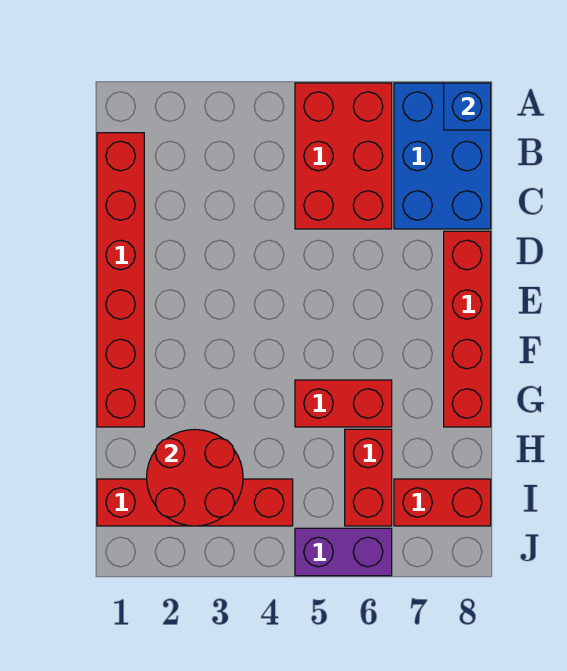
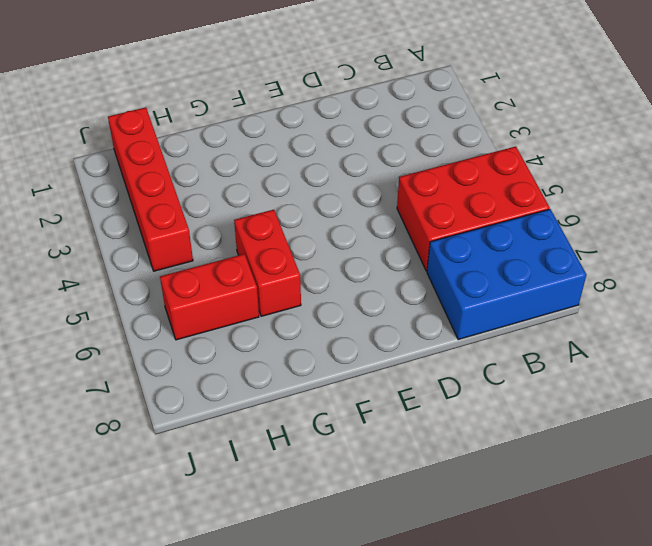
none -> red 1x6 brick [97,133,144,427]
none -> red 1x4 brick [444,231,491,427]

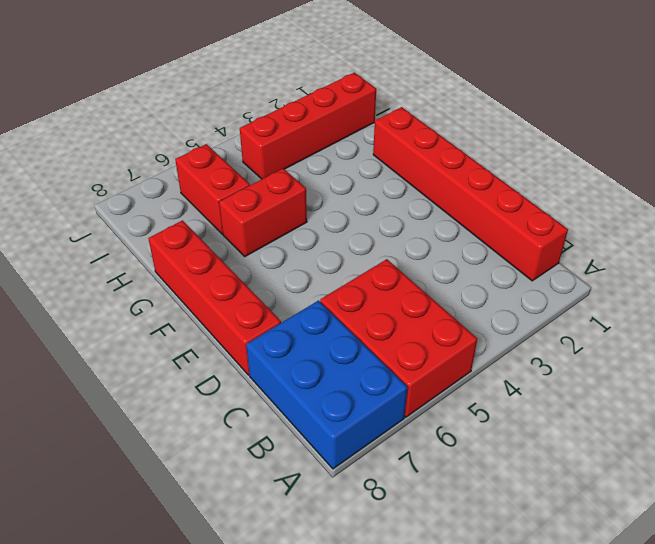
none -> red 1x2 brick [394,479,491,526]
none -> purple 1x2 brick [295,528,392,576]

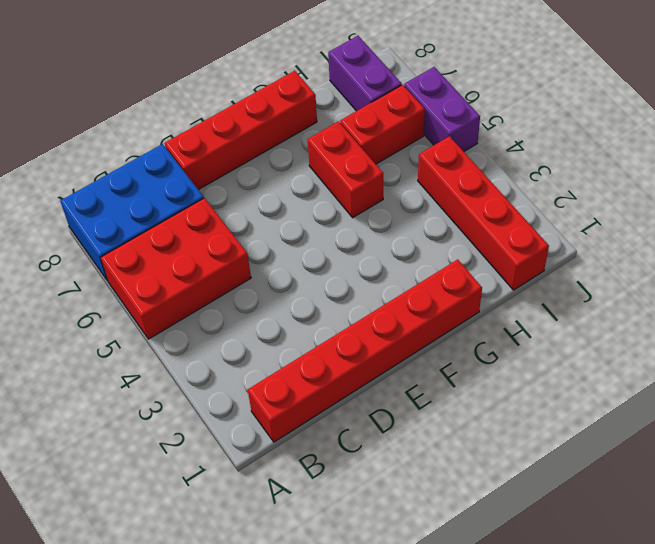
purple 1x2 brick [328,36,402,111] -> red 1x2 brick [394,479,491,526]
none -> blue 1x1 brick [444,83,491,130]
none -> red 2x2 round brick [147,430,243,526]

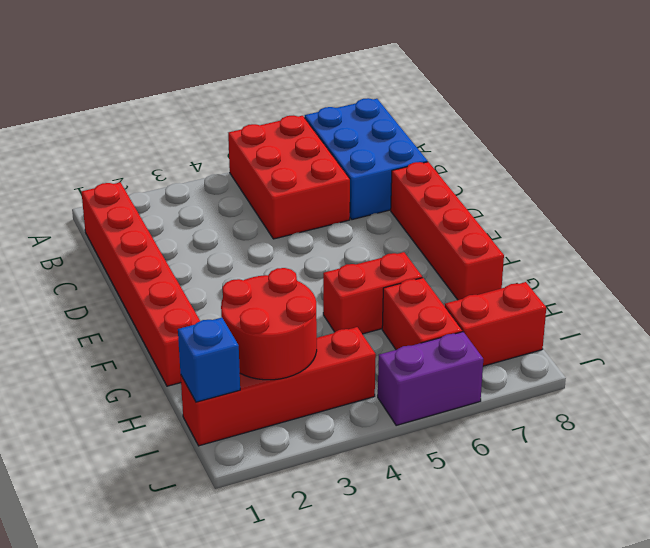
blue 1x1 brick [178,318,240,402] -> blue 1x1 brick moved to [444,83,491,130]

